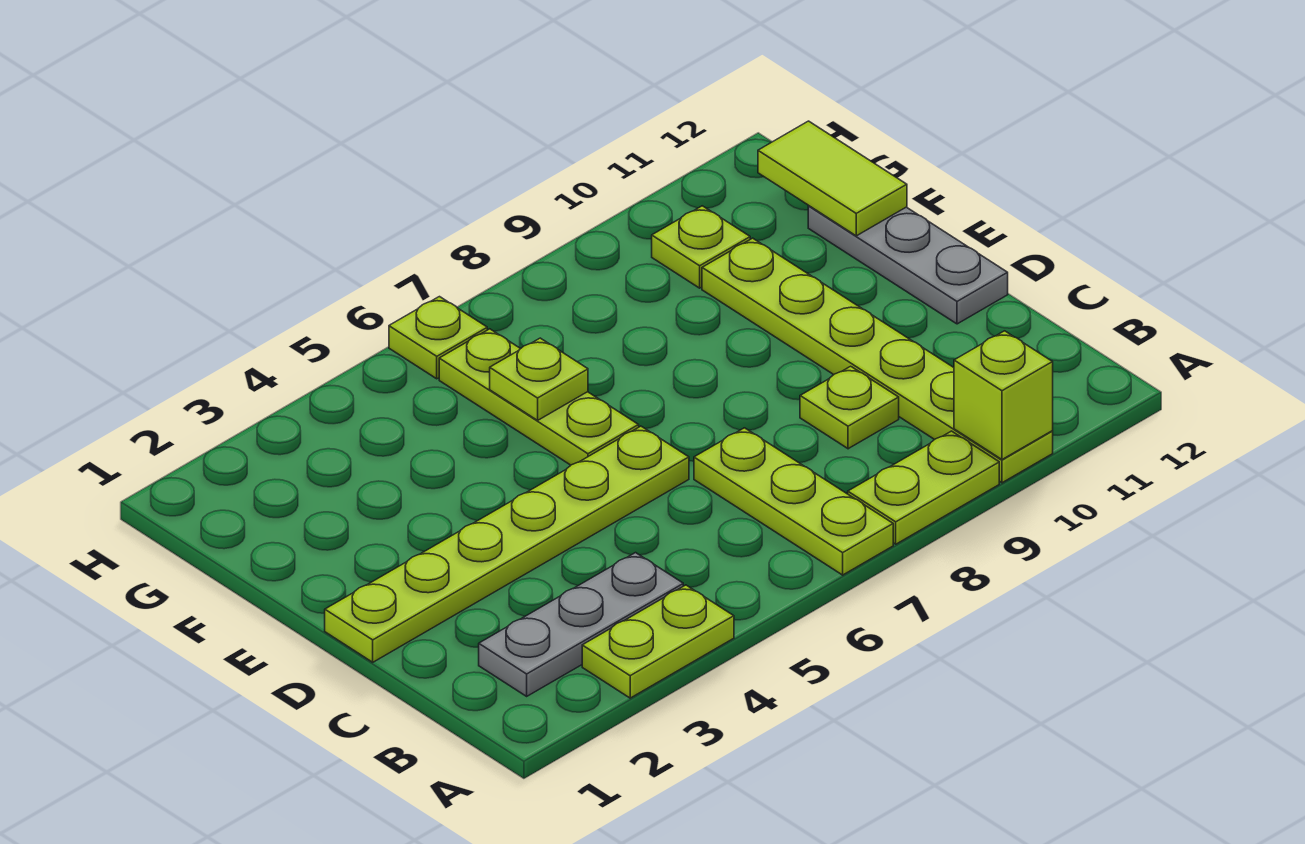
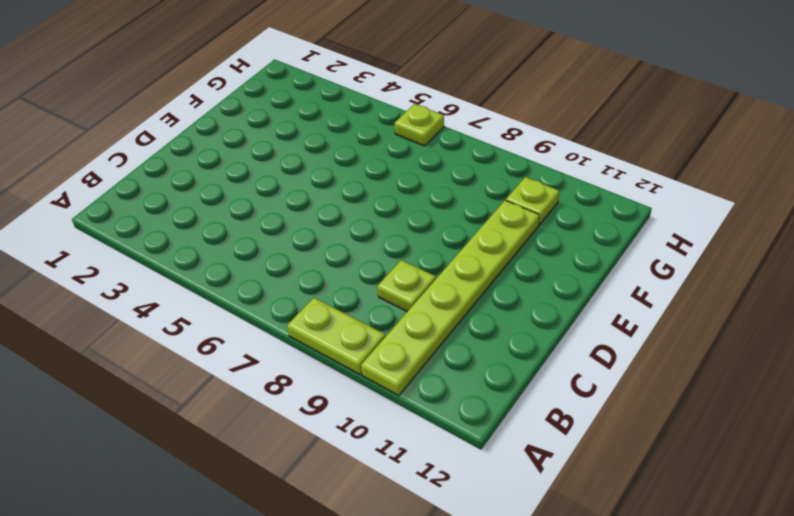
none -> lime 1x2 plate [582,585,734,698]
none -> lime 1x3 plate [694,428,893,575]
none -> grey 1x3 plate [479,553,683,696]

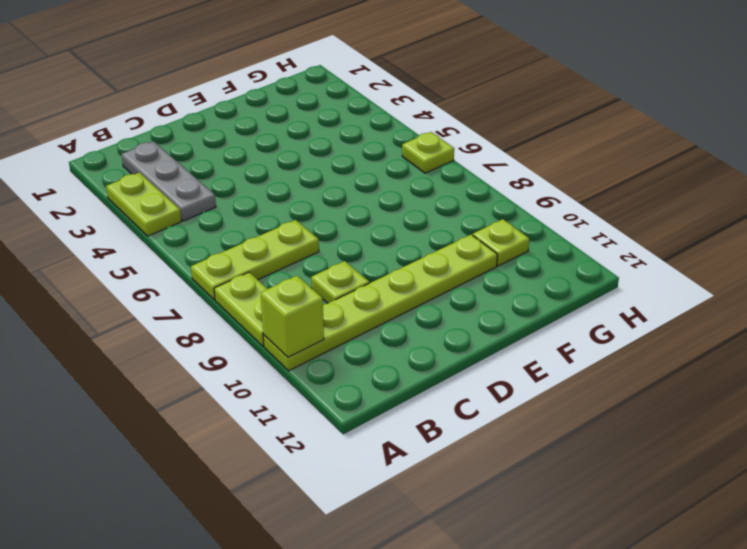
none -> lime 1x6 plate [325,426,689,662]
none -> grey 1x3 plate [808,206,1008,324]
none -> lime 1x3 plate [439,329,639,465]

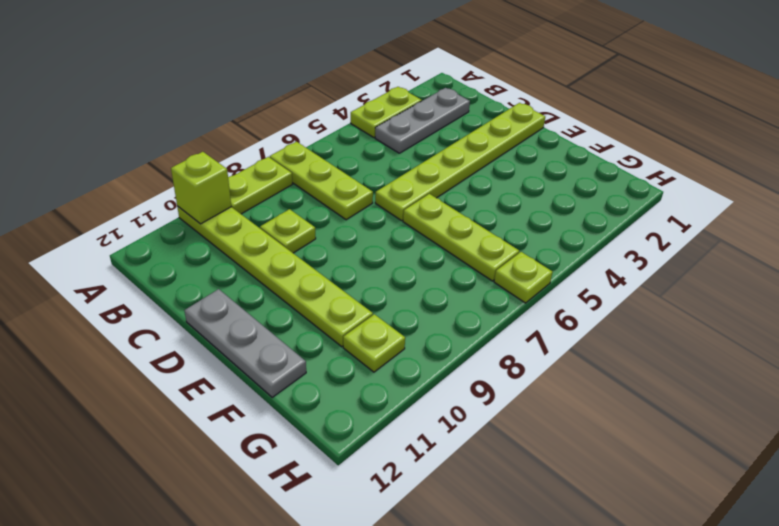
none -> lime 1x1 plate [490,338,588,420]
none -> lime 1x2 tile [758,121,907,236]

